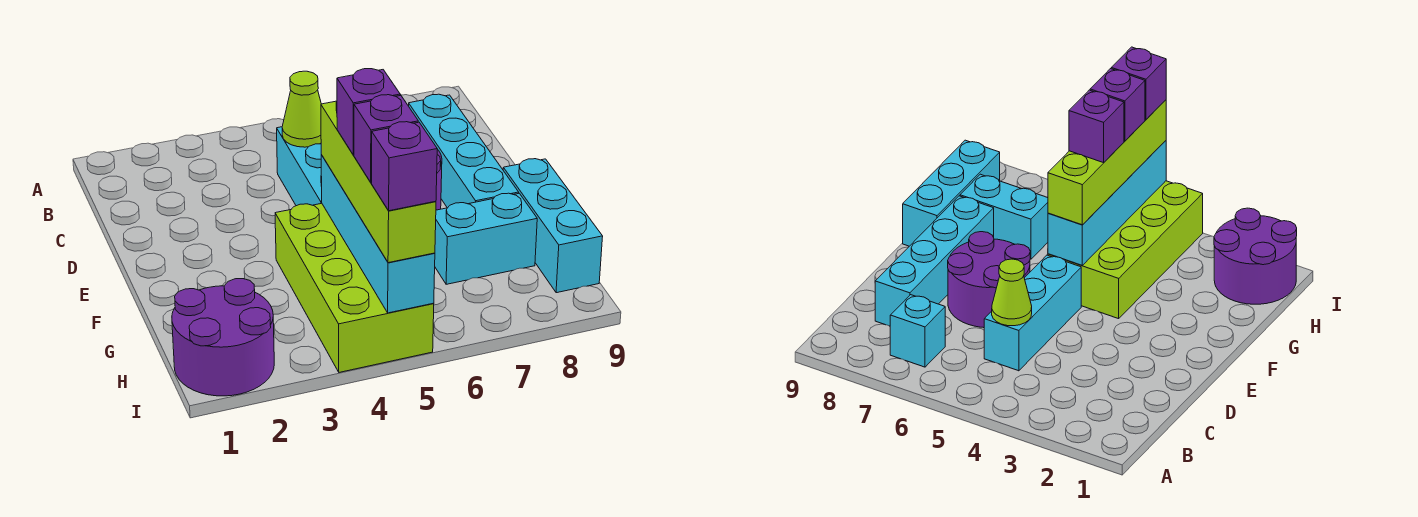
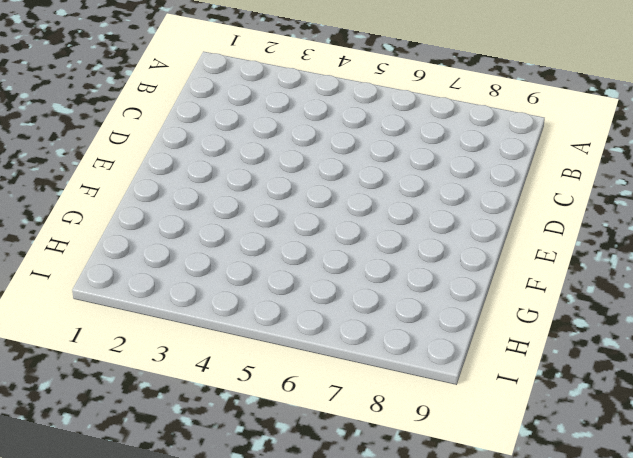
none -> cyan 1x1 brick [890,295,945,367]
none -> cyan 1x3 brick [277,127,322,206]
none -> cyan 1x4 brick [409,94,519,208]

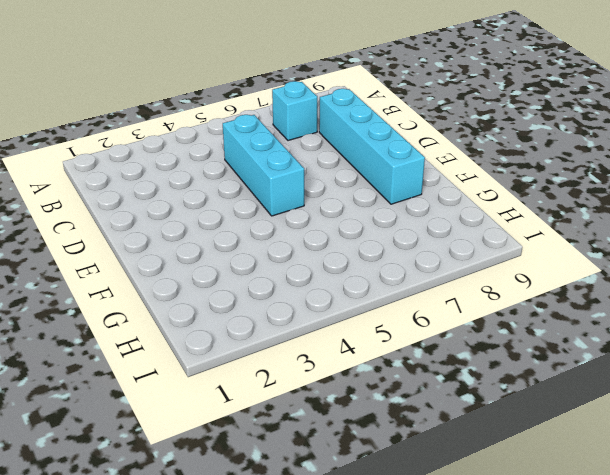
none -> purple 2x2 round brick [948,232,1030,328]
none -> lime 2x4 brick [275,203,434,372]
none -> cyan 1x3 brick [503,159,603,293]

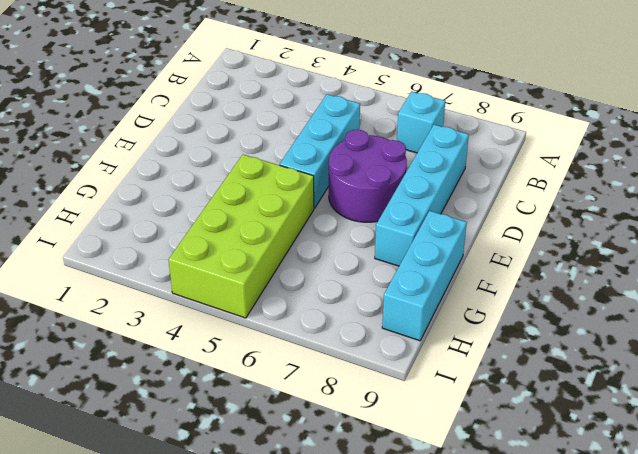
none -> cyan 1x2 brick [435,193,537,284]
none -> purple 2x2 round brick [172,279,274,396]
none -> lime 1x1 cone [282,71,321,147]

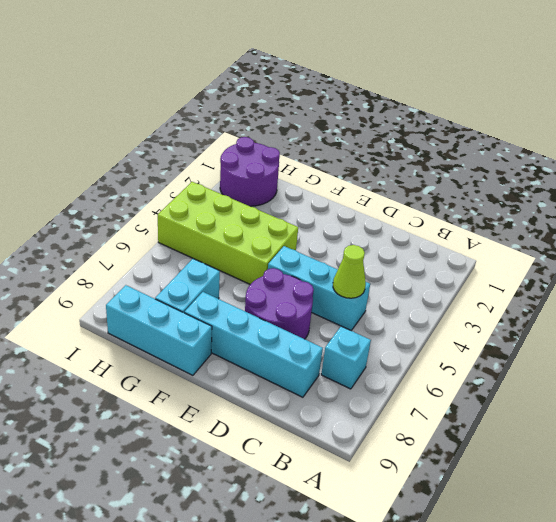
none -> cyan 1x4 brick [321,155,435,313]
none -> lime 1x4 brick [321,101,436,263]
none -> purple 1x1 brick [337,69,400,155]

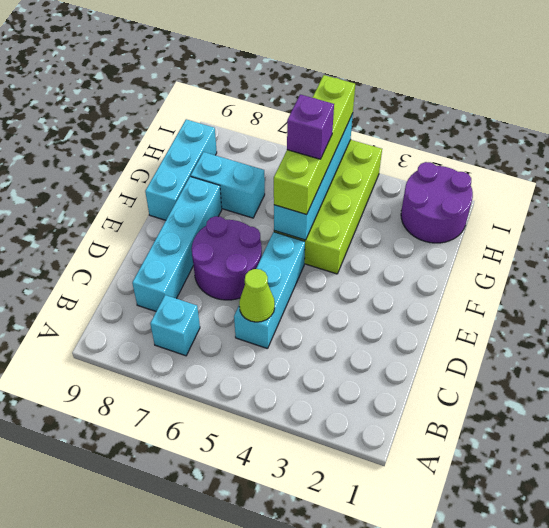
none -> purple 1x1 brick [354,95,418,182]
none -> purple 1x1 brick [372,122,437,211]

